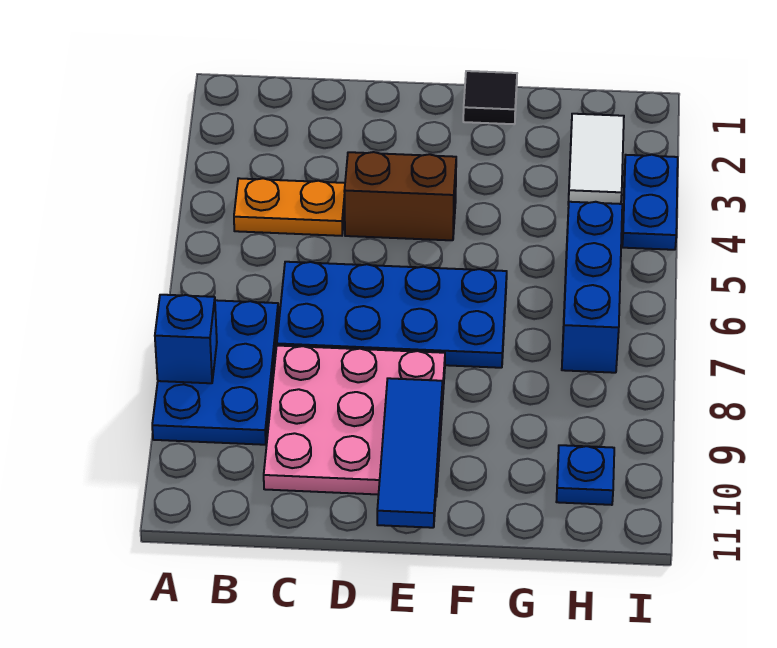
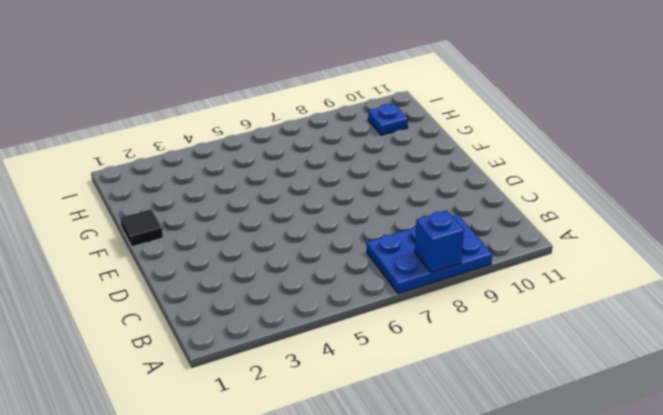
none -> orange 1x2 plate [234,178,345,236]
none -> blue 2x4 plate [277,262,507,368]
none -> pink 3x3 plate [264,346,445,497]

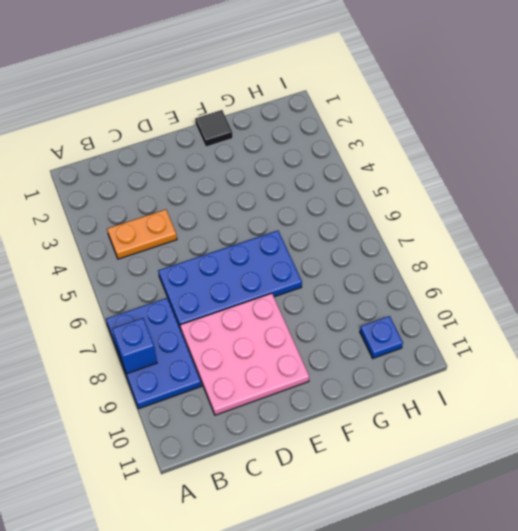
none -> brown 1x2 brick [344,152,456,240]
none -> white 1x2 tile [568,114,624,205]
none -> blue 1x3 brick [562,202,622,373]

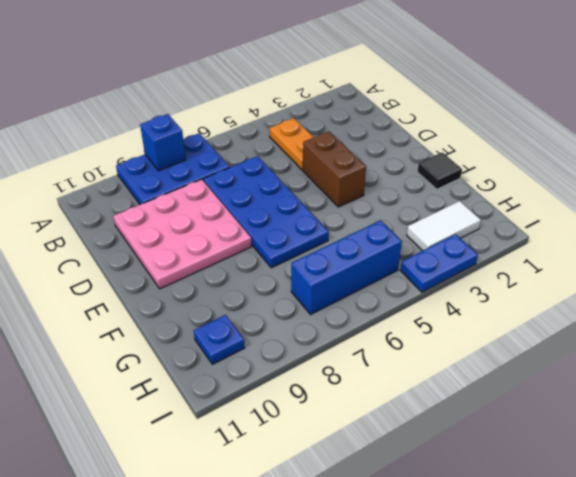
none -> blue 1x3 tile [377,378,443,528]

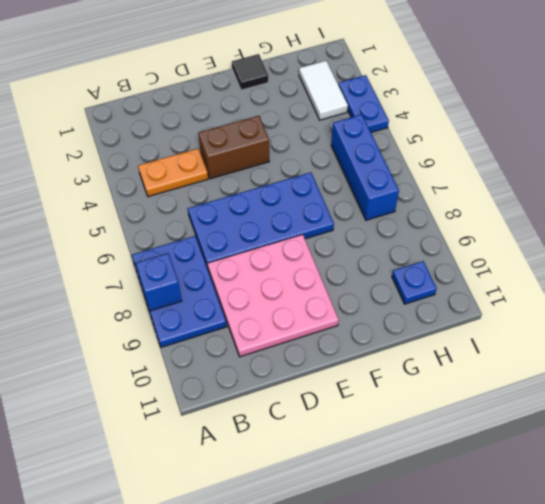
none -> blue 1x3 tile [377,378,443,528]

